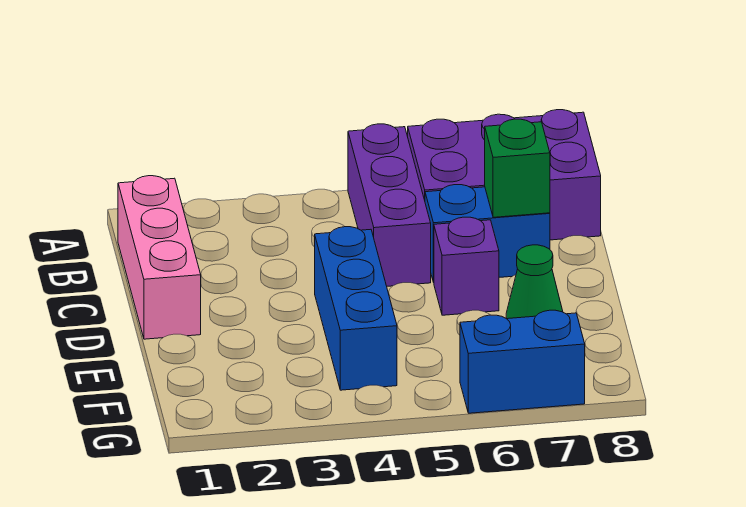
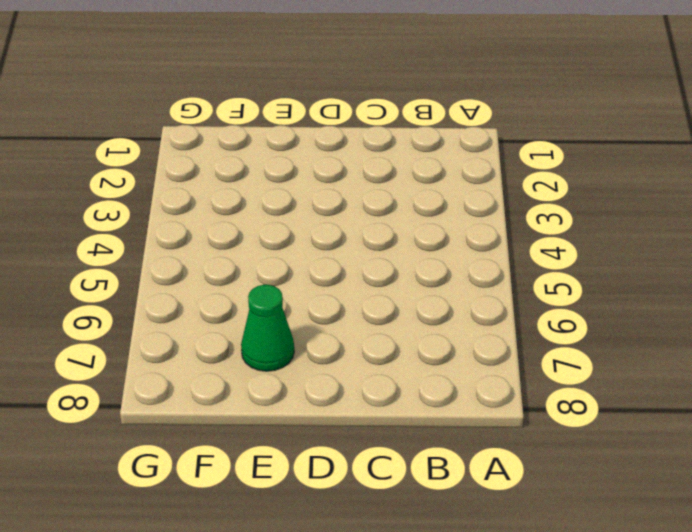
none -> purple 1x3 brick [348,124,431,286]
none -> purple 2x3 brick [408,110,601,240]

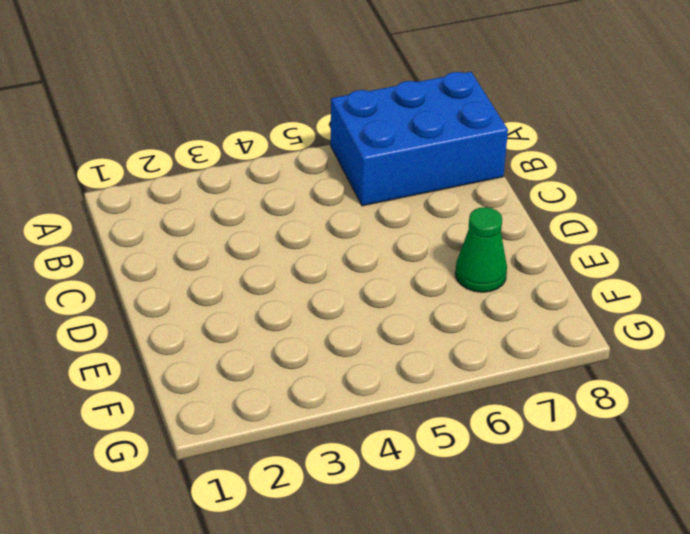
blue 2x3 brick [330,72,508,206] -> purple 2x3 brick [408,110,601,240]
none -> purple 1x3 brick [348,124,431,286]
none -> pink 1x3 brick [118,176,201,339]

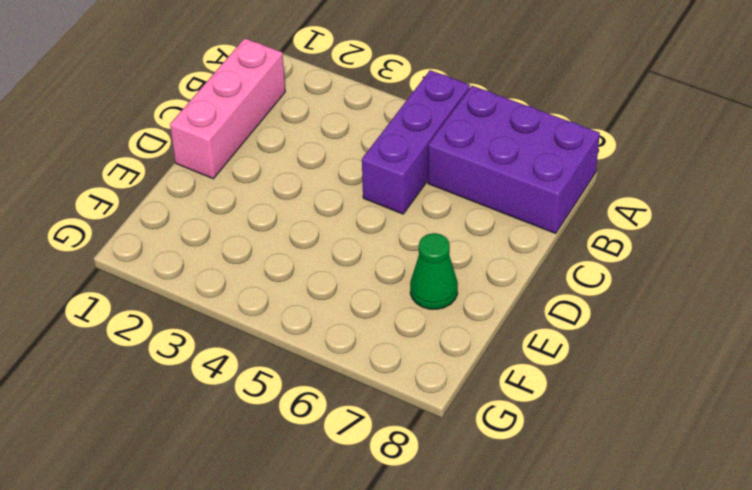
none -> blue 1x2 brick [425,185,550,282]
none -> blue 1x3 brick [315,227,397,390]

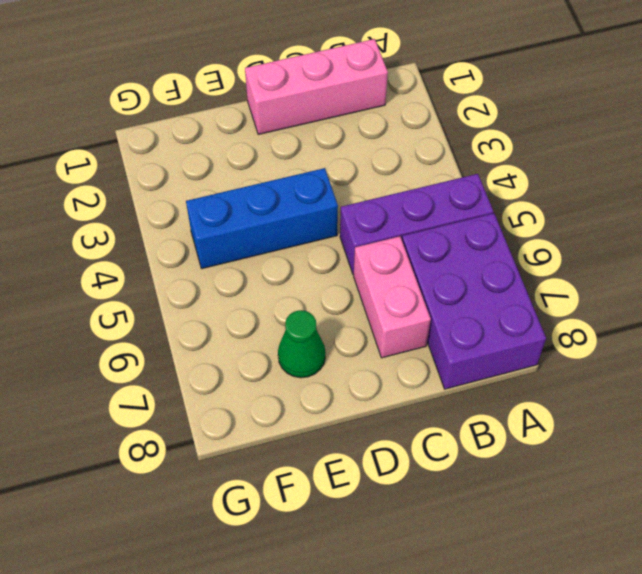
pink 1x2 brick [354,236,431,358] -> blue 1x2 brick [425,185,550,282]
none -> purple 1x1 brick [434,217,499,315]
none -> blue 1x2 brick [460,310,585,413]

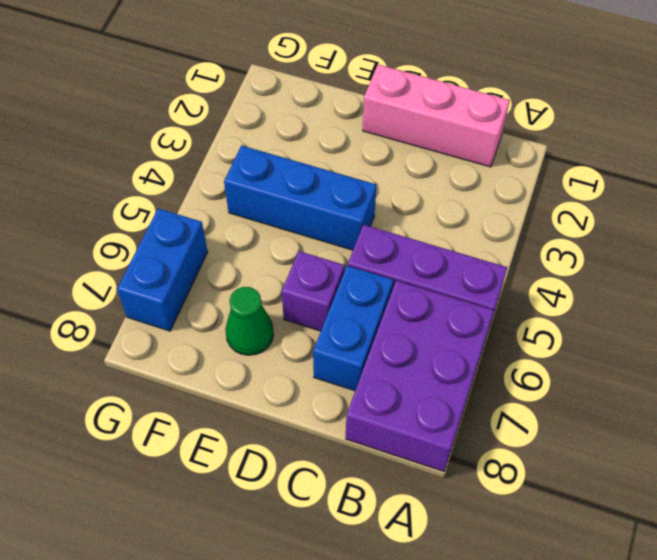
none -> green 1x1 brick [485,119,550,217]

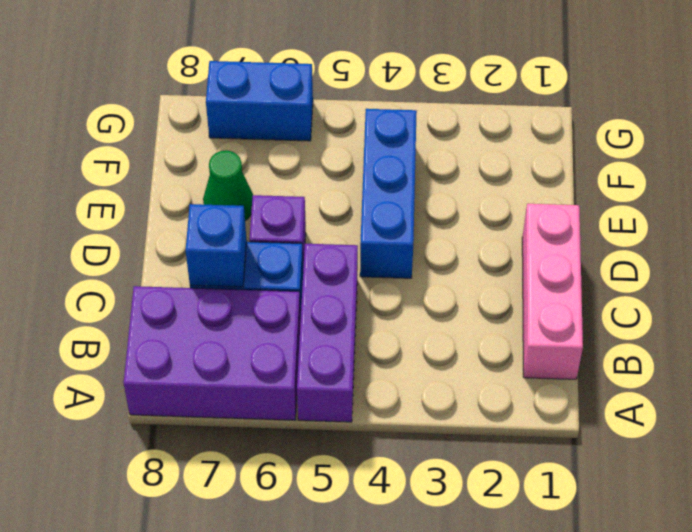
blue 1x1 brick [186,204,247,287] -> green 1x1 brick [485,119,550,217]

